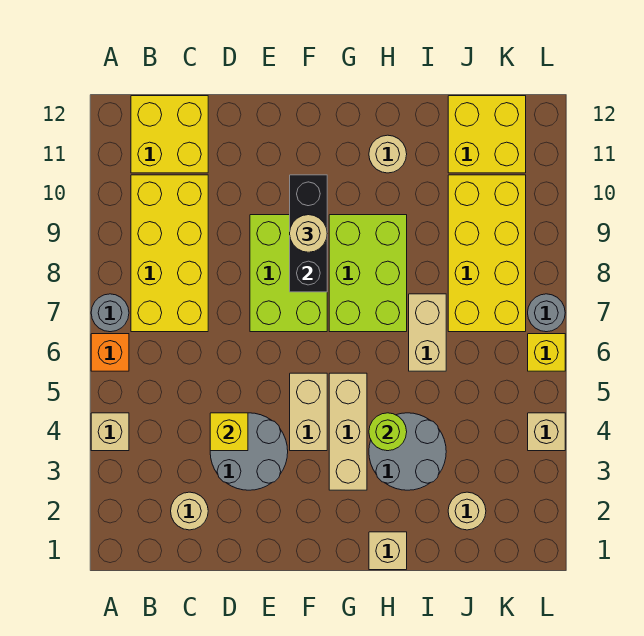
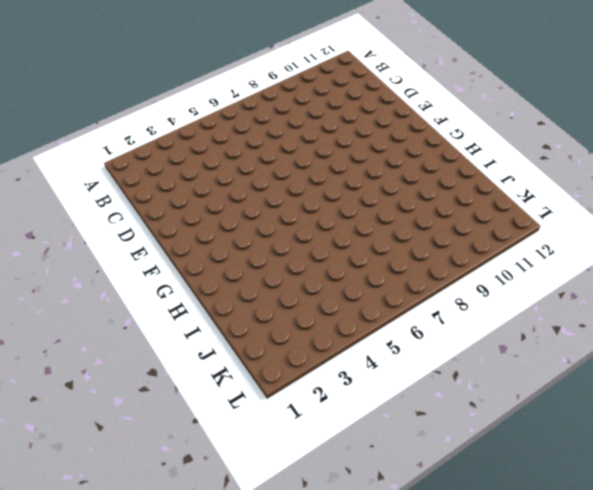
none -> tan 1x1 brick [91,413,129,451]
none -> orange 1x1 brick [91,334,129,371]
none -> grey 1x1 round brick [91,294,129,332]

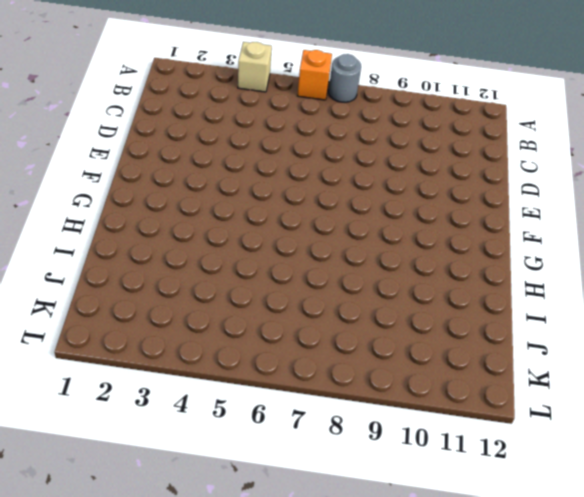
none -> yellow 2x4 brick [131,175,208,332]
none -> yellow 2x2 brick [131,96,208,173]
none -> tan 1x1 round brick [171,492,208,530]

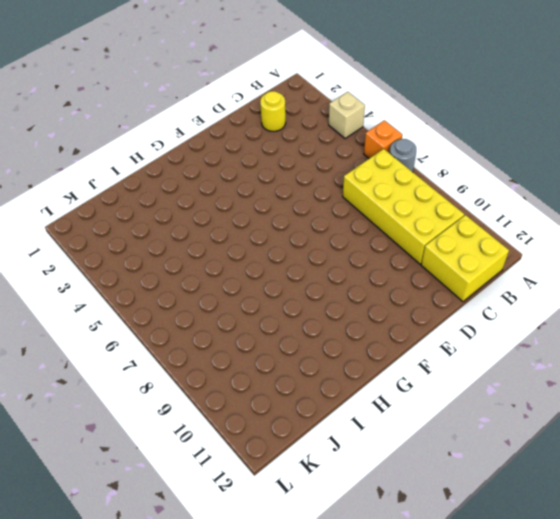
yellow 1x1 round brick [260,91,286,131] -> tan 1x1 round brick [171,492,208,530]
none -> grey 2x2 round brick [210,413,288,490]
none -> lime 2x3 brick [250,215,327,332]
none -> tan 1x2 brick [290,373,327,451]

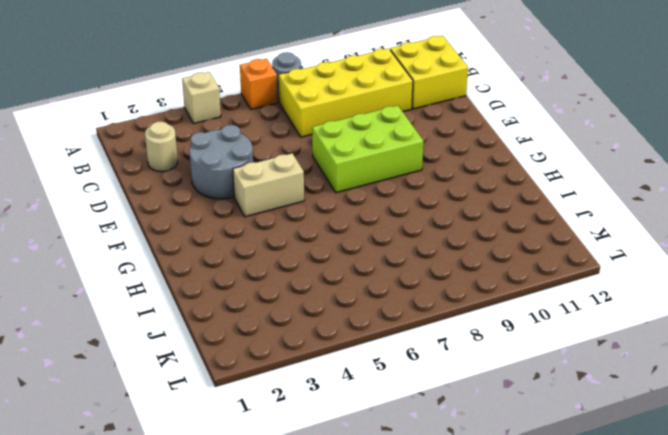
none -> tan 1x3 brick [329,373,367,490]
none -> lime 2x3 brick [329,215,407,332]
none -> tan 1x1 brick [369,532,407,570]

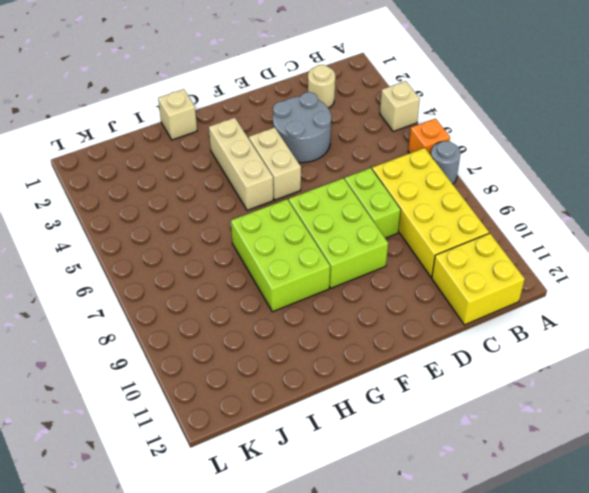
lime 1x2 brick [345,168,401,238] -> none
none -> grey 2x2 round brick [369,413,446,490]
none -> tan 1x1 round brick [369,135,407,173]
none -> tan 1x2 brick [409,294,446,371]

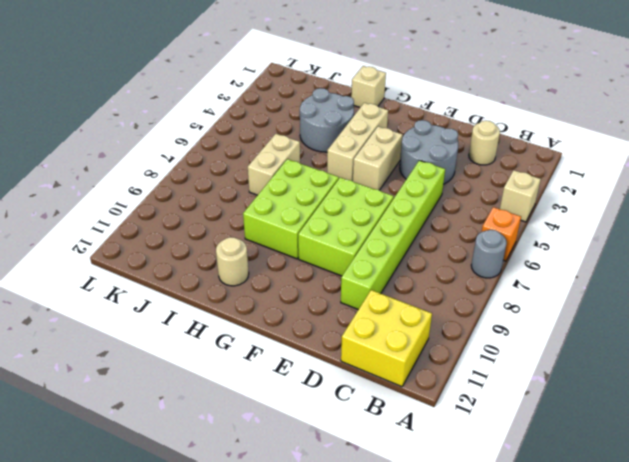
lime 1x6 brick [341,160,445,310] -> none
none -> yellow 2x4 brick [131,175,208,332]
none -> tan 1x1 round brick [448,492,486,530]
none -> yellow 2x4 brick [448,175,526,332]

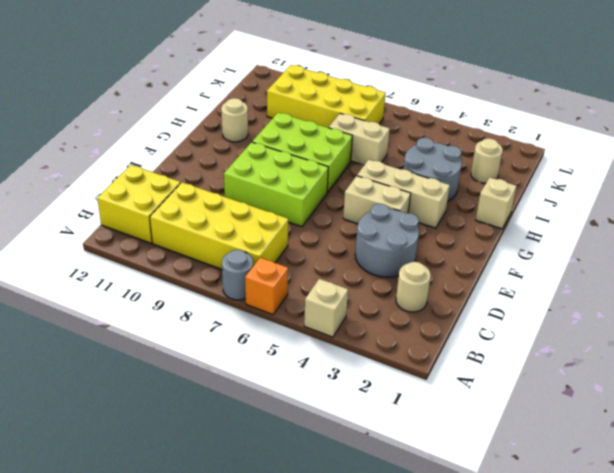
none -> yellow 2x2 brick [448,96,526,173]
none -> tan 1x1 brick [528,413,565,451]
none -> yellow 1x1 brick [528,334,565,371]

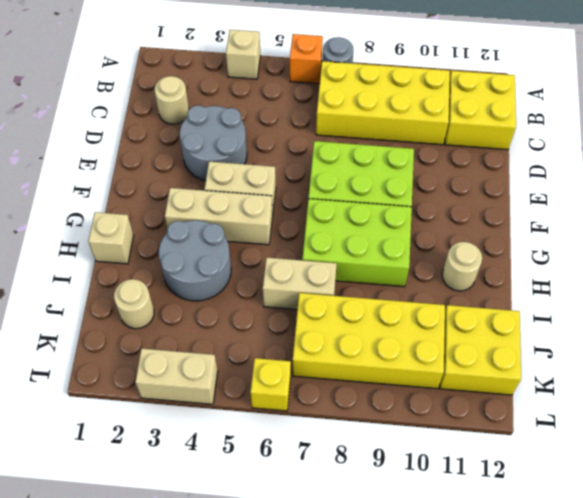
tan 1x2 brick [135,348,218,404] -> tan 1x1 brick [528,413,565,451]
none -> grey 1x1 round brick [528,294,565,332]
none -> yellow 1x1 brick [210,413,248,451]
none -> black 1x3 brick [290,175,327,292]

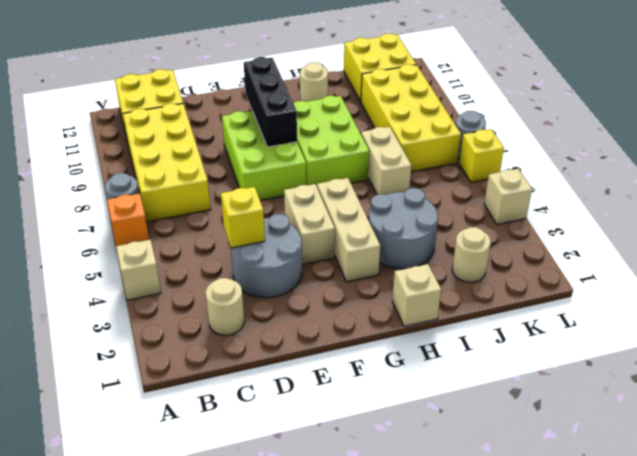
none -> lime 1x1 round brick [369,413,407,451]
none -> tan 1x1 round brick [290,215,327,252]

